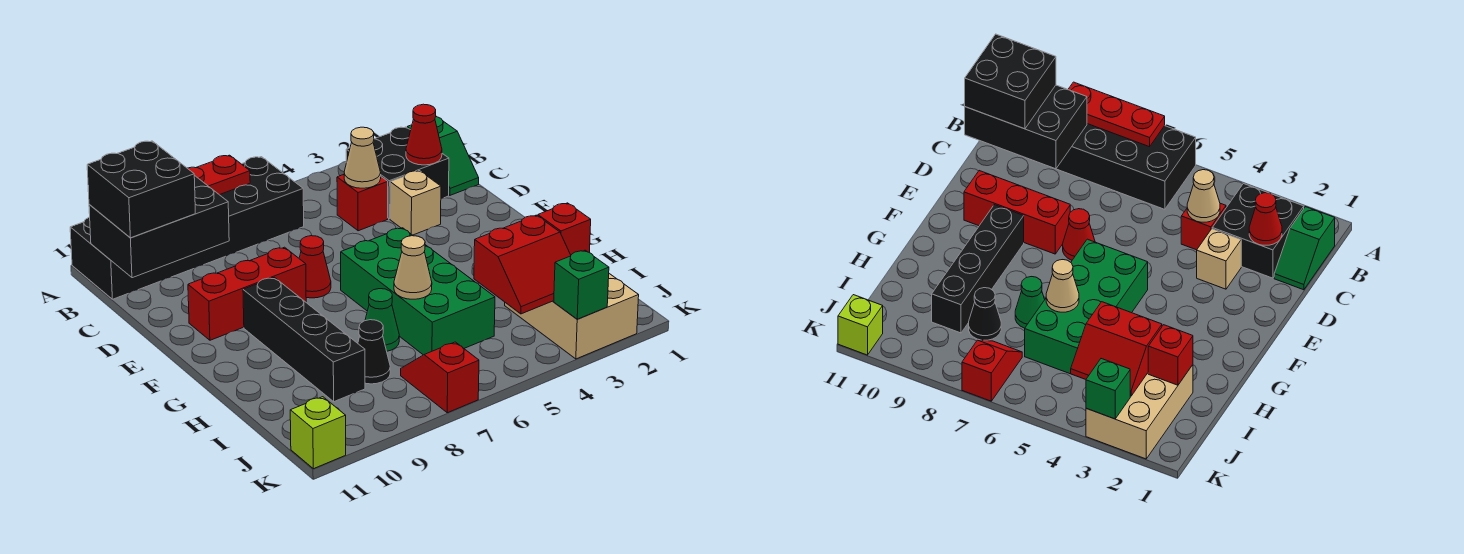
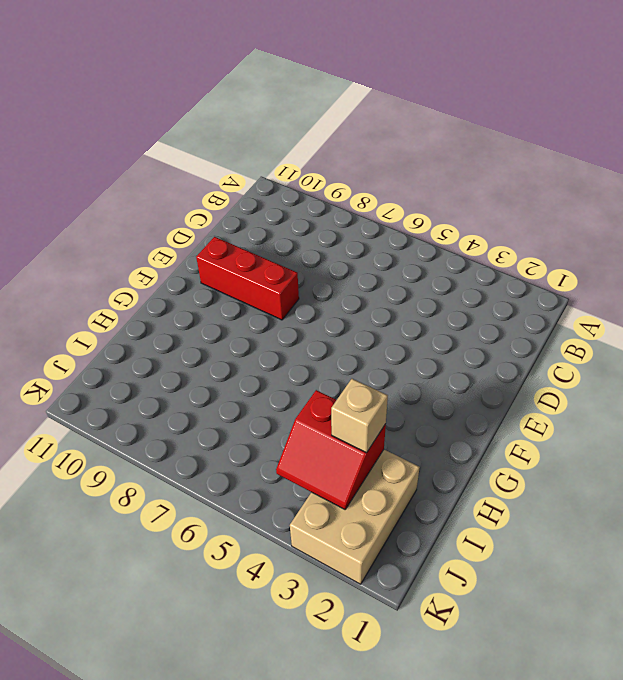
tan 1x1 brick [331,379,388,453] -> tan 1x1 brick moved to [390,171,441,235]
none -> black 2x6 brick [70,157,304,299]
none -> green 1x2 slope [407,117,479,195]
none -> black 2x2 brick [346,127,449,219]

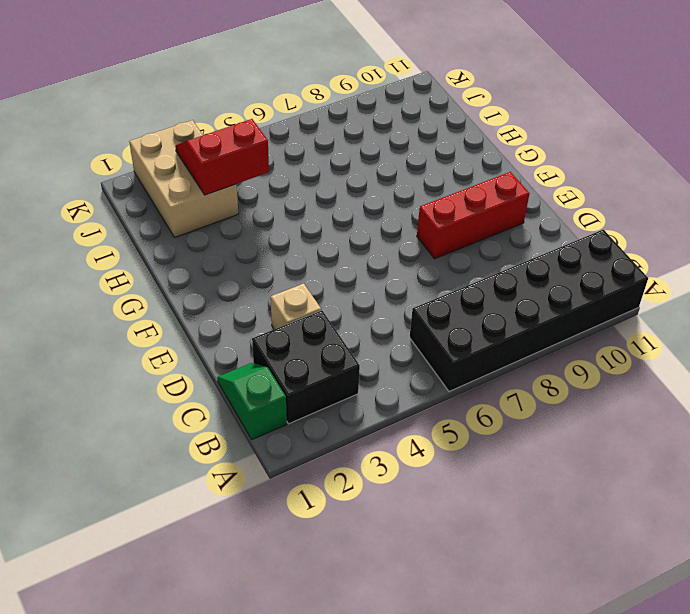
none -> red 1x1 brick [337,175,388,231]
none -> red 1x1 cone [299,236,331,298]
none -> green 2x4 brick [341,228,495,355]

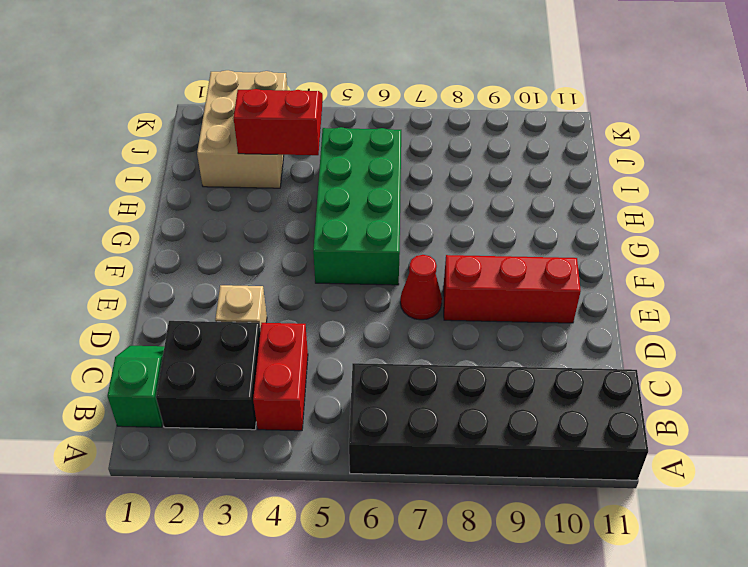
red 1x2 brick [253,323,308,431] -> red 1x1 brick [337,175,388,231]
none -> black 1x4 brick [243,277,365,402]
none -> green 1x1 cone [365,289,399,351]
none -> black 1x1 cone [358,320,390,384]

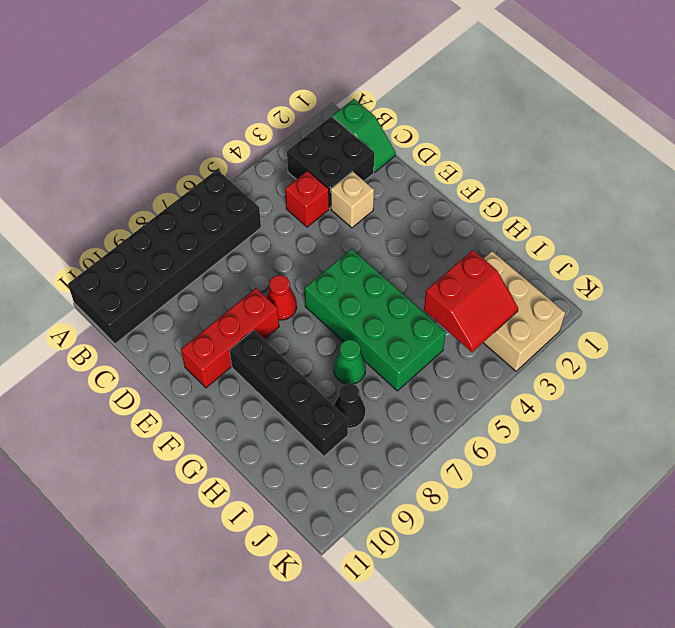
none -> red 1x2 slope [401,342,479,413]
none -> lime 1x1 brick [290,397,346,469]
none -> red 1x3 plate [188,155,250,195]

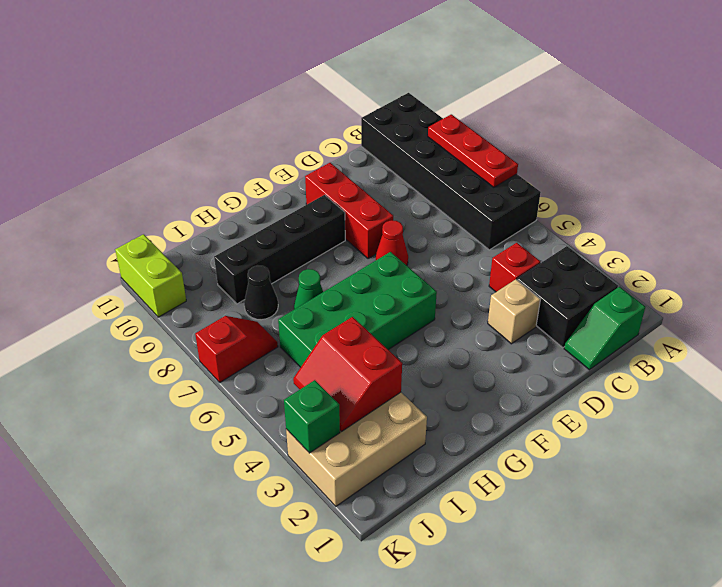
lime 1x2 brick [115,234,186,317] -> lime 1x1 brick [290,397,346,469]
none -> black 2x3 brick [89,175,229,278]
none -> red 1x1 cone [406,104,442,165]
none -> tan 1x1 cone [344,127,381,188]

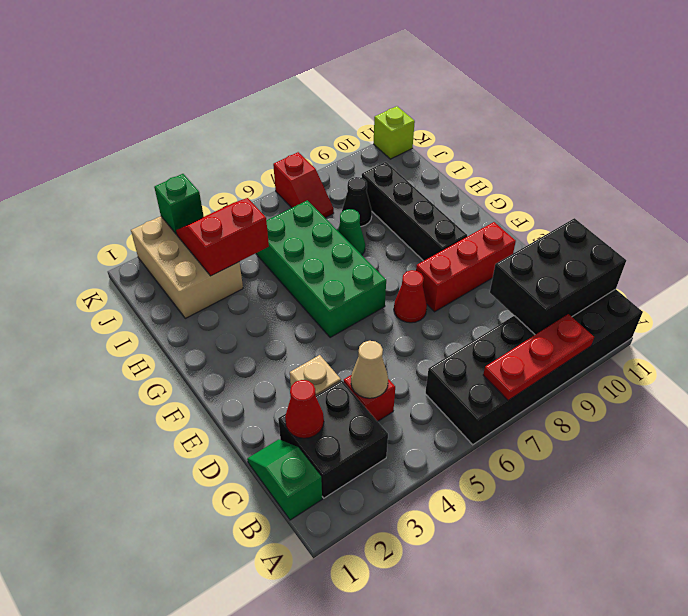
none -> tan 1x1 cone [394,236,432,299]
none -> red 1x1 brick [538,203,591,255]
none -> black 2x2 brick [87,141,195,238]

